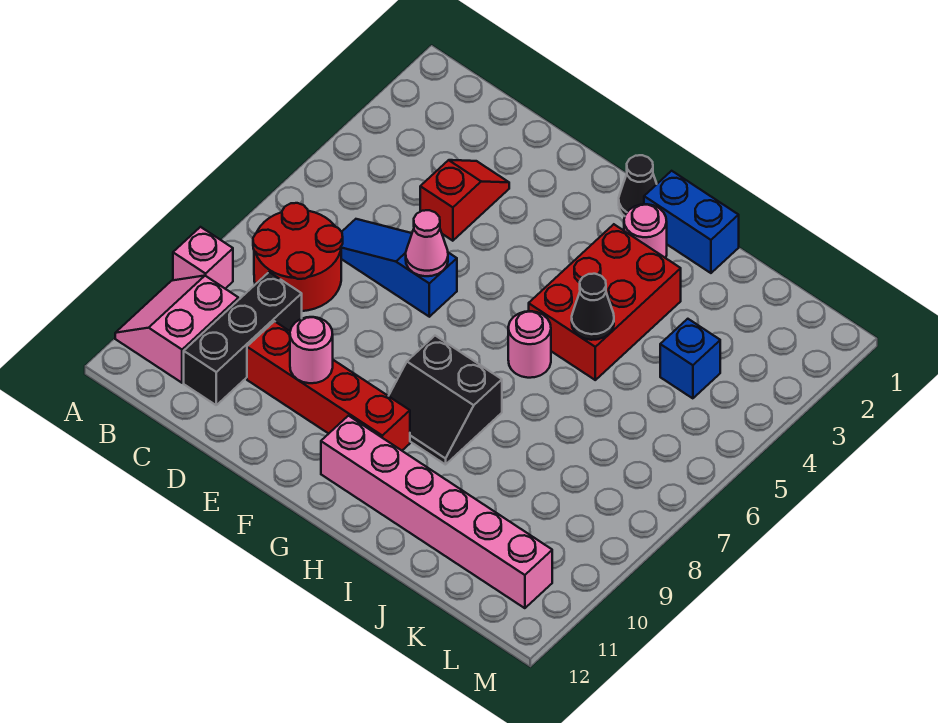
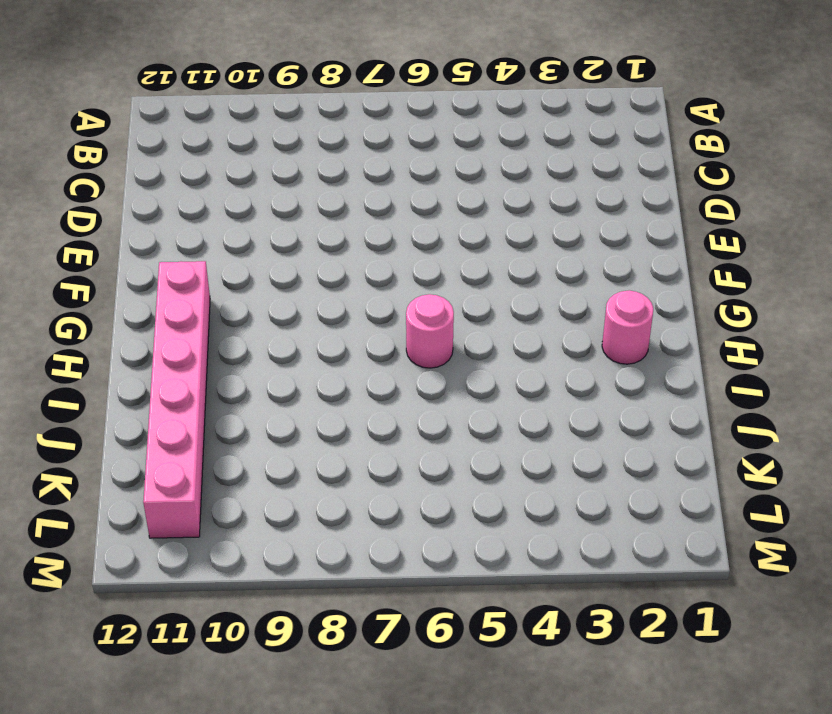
none -> pink 1x1 brick [173,227,233,289]
none -> pink 2x2 slope [115,276,238,383]
none -> red 2x2 round brick [253,203,343,311]

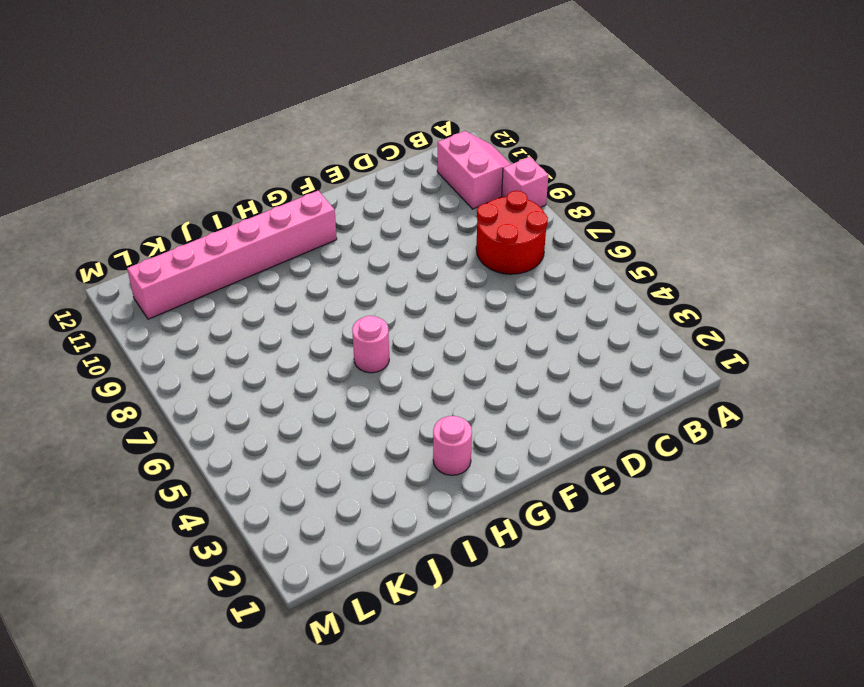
none -> blue 1x3 slope [341,219,457,317]
none -> black 1x3 brick [184,272,302,405]
none -> red 1x2 slope [420,160,509,241]

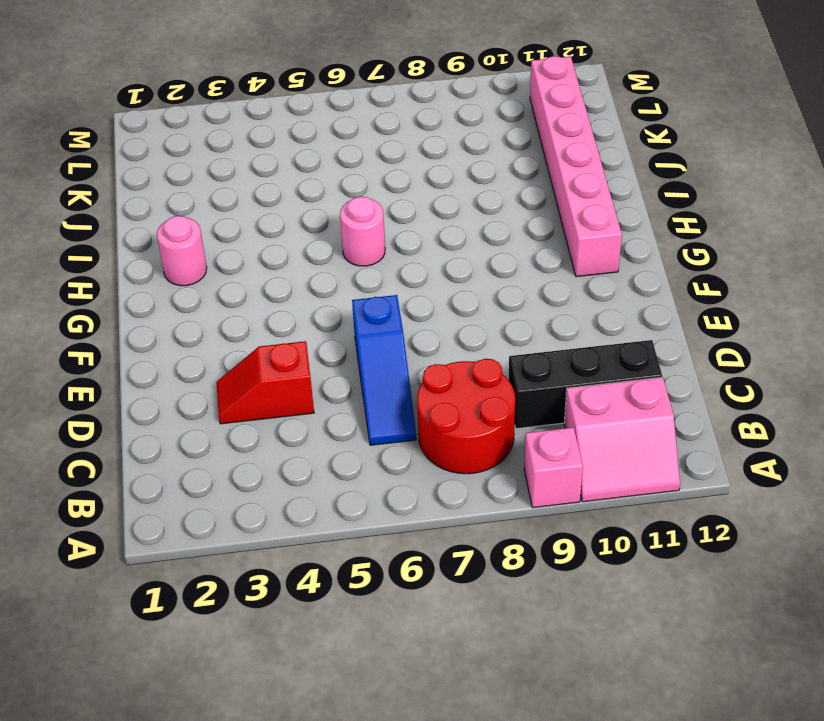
none -> red 1x4 brick [247,321,410,450]
none -> black 1x1 cone [619,155,657,216]
none -> black 2x2 slope [389,336,502,465]

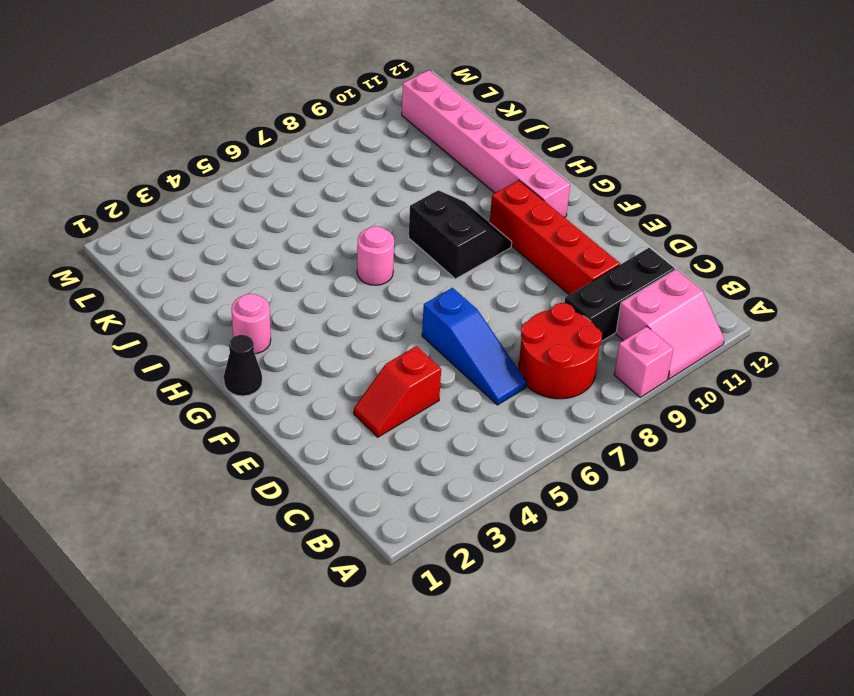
none -> blue 1x2 brick [644,171,739,273]
none -> red 2x3 brick [529,224,681,380]
none -> blue 1x1 brick [660,319,720,398]

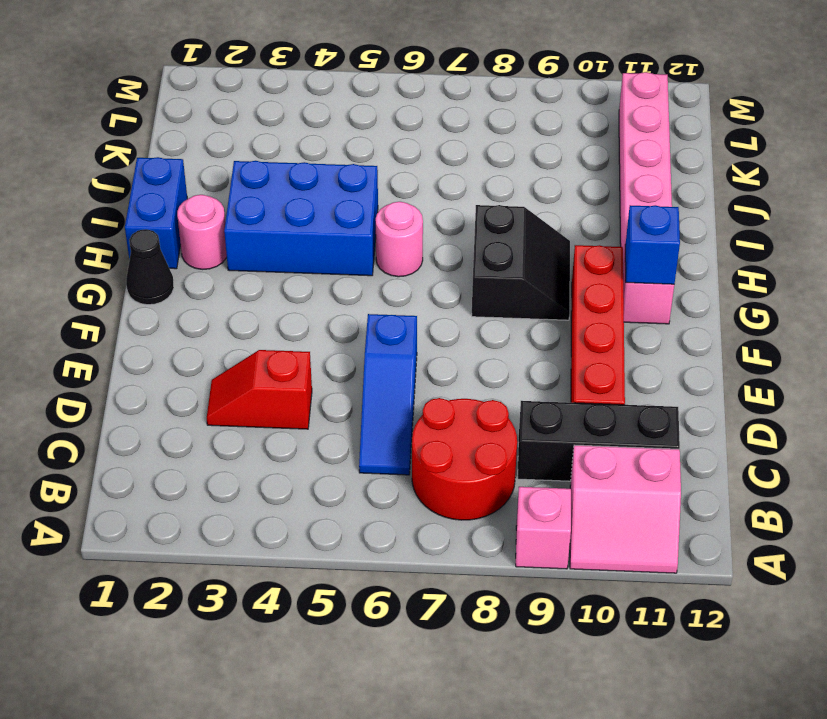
blue 1x1 brick [625,205,680,284] -> blue 1x1 brick moved to [660,319,720,398]
blue 2x3 brick [224,161,378,276] -> red 2x3 brick [529,224,681,380]
none -> pink 1x1 cone [406,210,448,276]
none -> pink 1x1 round brick [290,317,333,383]
none -> black 1x1 cone [572,274,614,340]

